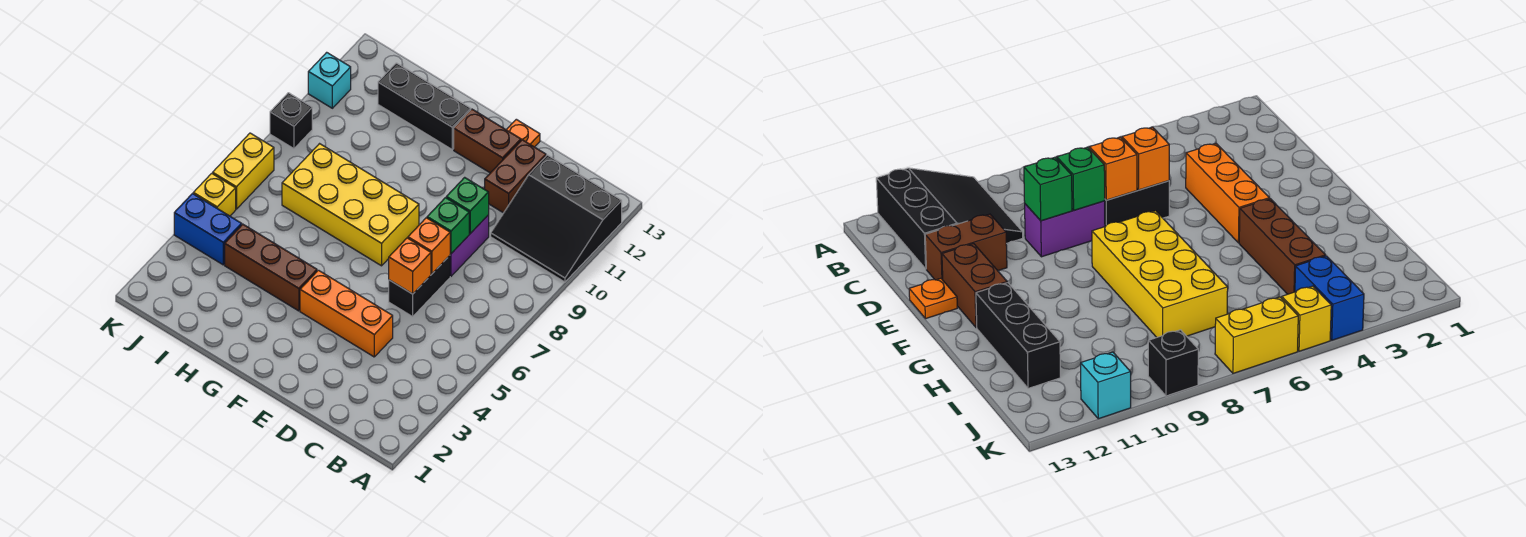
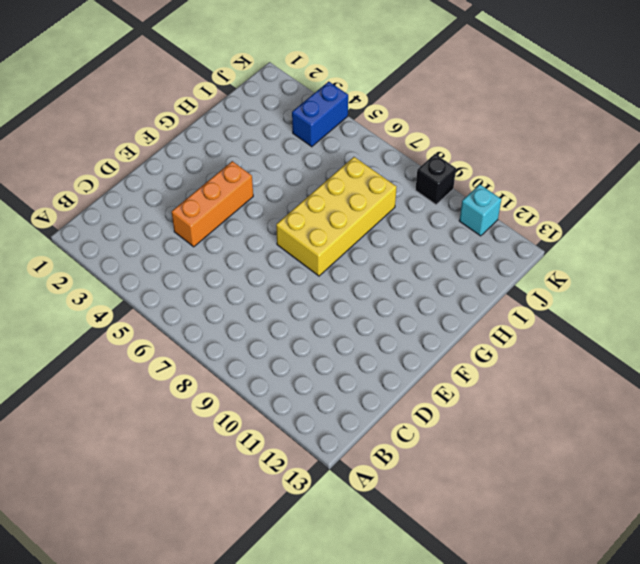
none -> black 3x3 slope [491,155,622,282]
none -> black 1x2 brick [389,256,450,317]
none -> purple 1x2 brick [450,215,489,276]

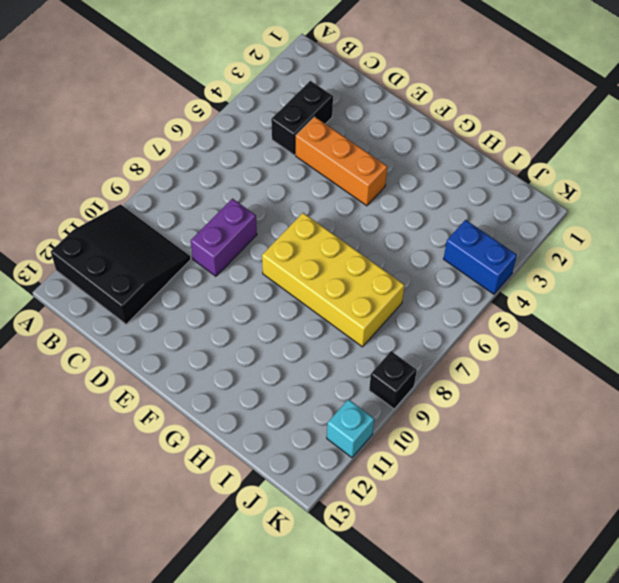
black 1x2 brick [271,81,333,155] -> black 1x2 brick moved to [389,256,450,317]
none -> brown 1x2 brick [485,140,546,213]
none -> brown 1x2 brick [454,109,521,173]
none -> orange 1x1 plate [506,119,540,147]

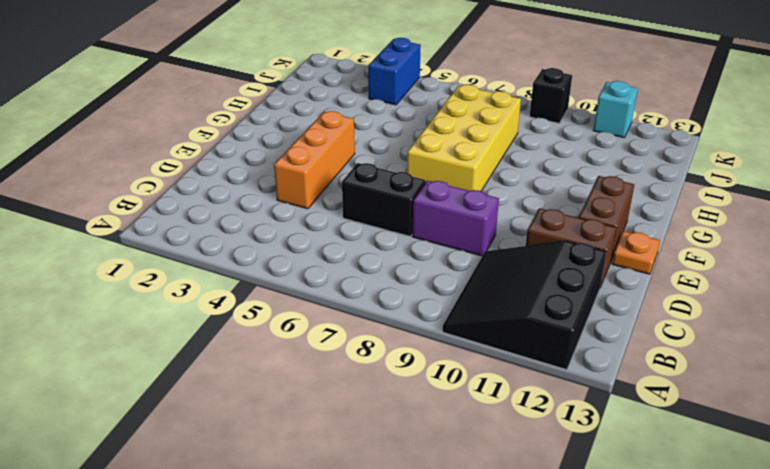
none -> brown 1x3 brick [225,224,317,311]
none -> black 1x3 brick [378,63,471,149]
none -> yellow 1x1 brick [193,173,236,216]

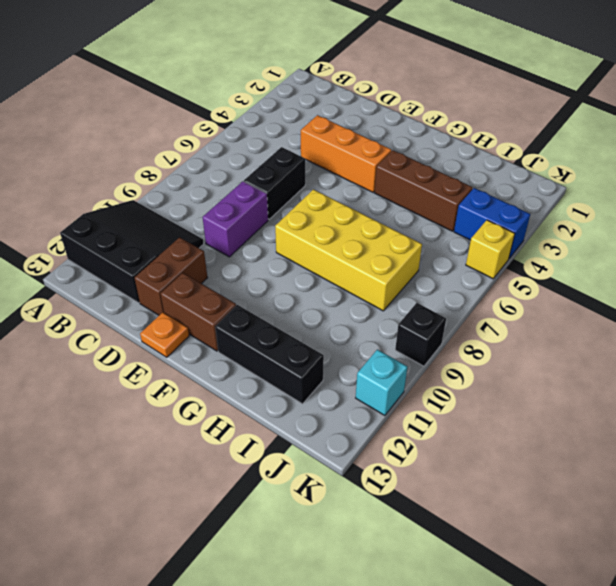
none -> yellow 1x2 brick [213,133,274,209]
none -> orange 1x1 brick [389,238,431,294]
none -> orange 1x1 brick [408,218,450,274]

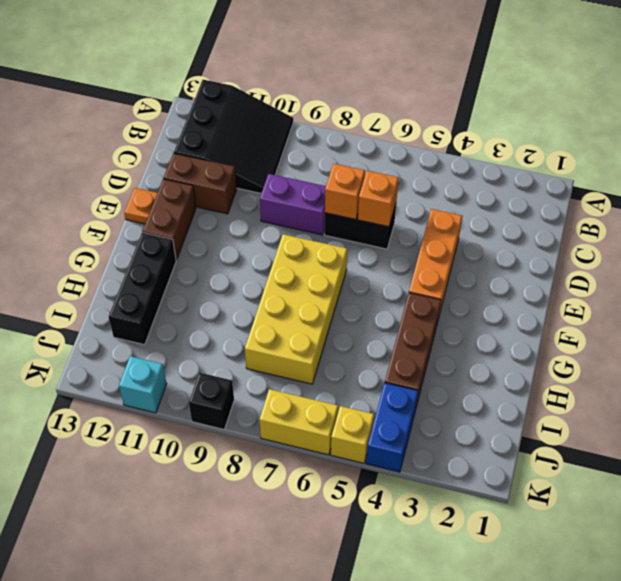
none -> green 1x1 brick [427,198,469,254]
none -> green 1x1 brick [446,177,489,233]

